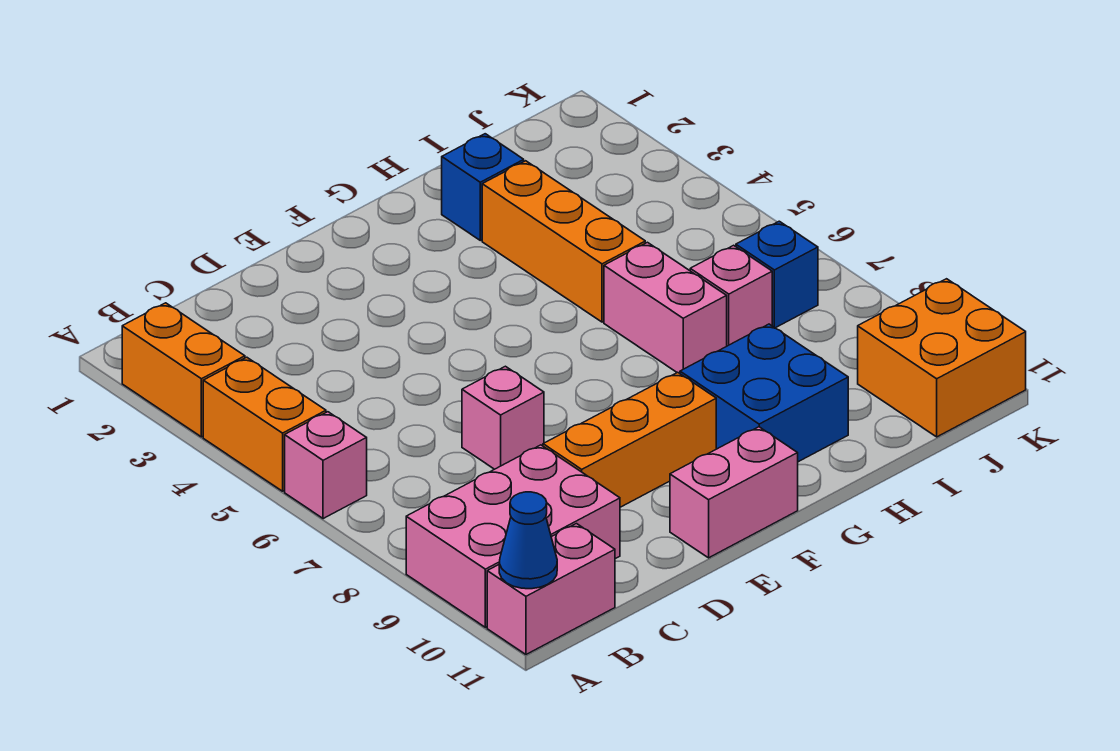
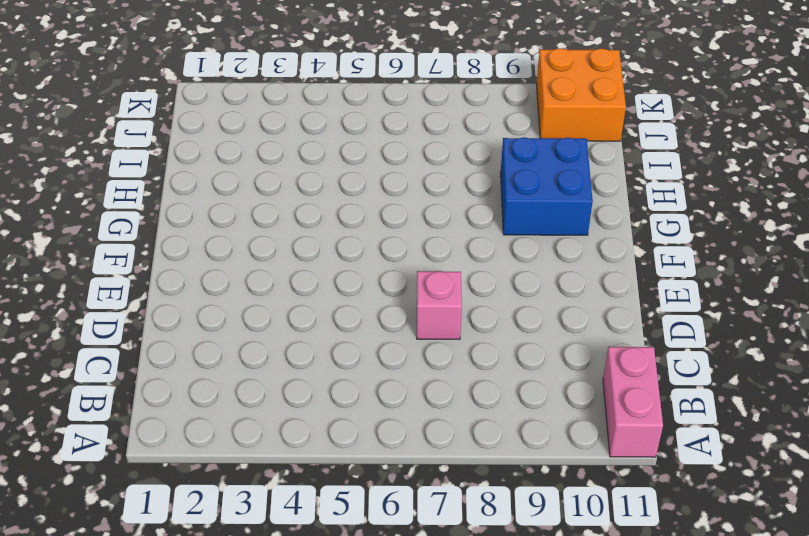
none -> orange 1x2 brick [122,303,245,437]
none -> orange 1x2 brick [203,357,326,491]
none -> pink 1x1 brick [285,412,367,519]

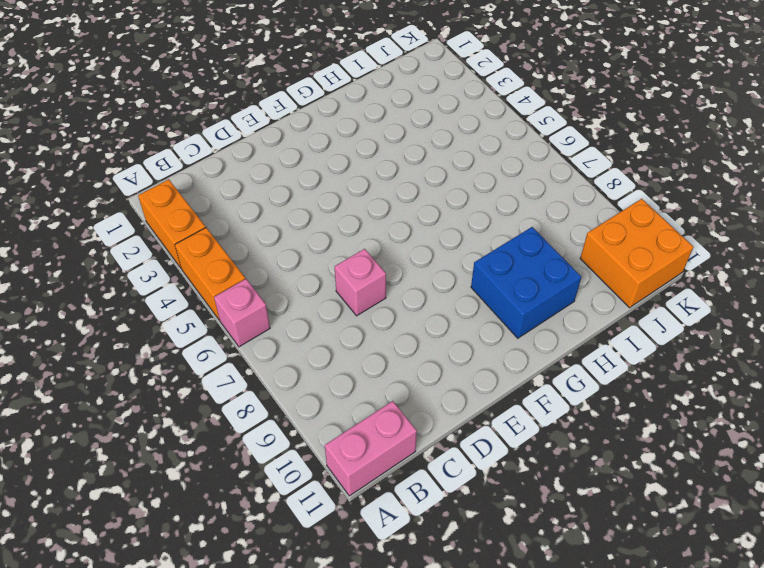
none -> pink 2x3 brick [406,445,620,627]
none -> orange 1x3 brick [543,372,716,507]
none -> pink 1x2 brick [670,427,798,558]

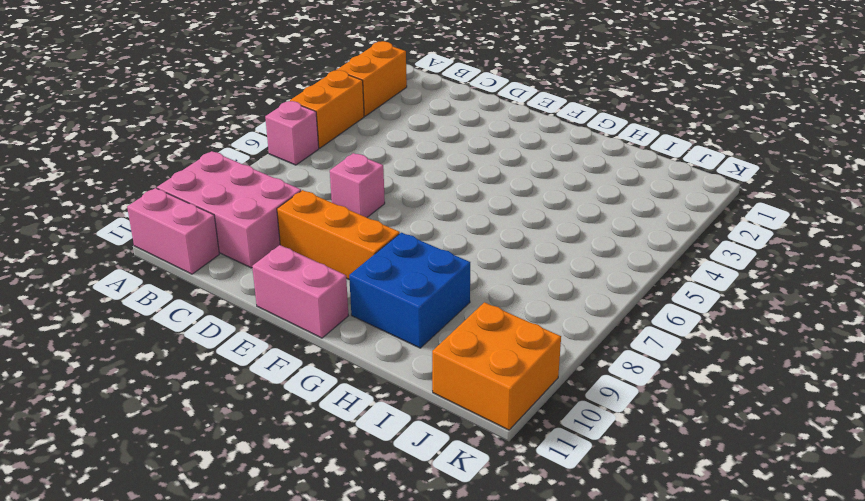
none -> blue 1x1 brick [442,134,524,240]
none -> orange 1x3 brick [482,161,645,322]
none -> pink 1x2 brick [604,242,727,373]

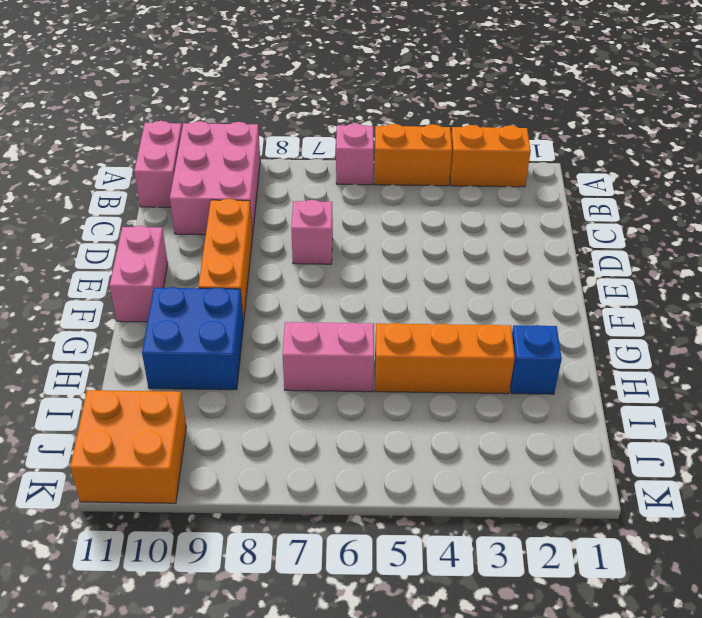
none -> pink 1x1 brick [690,245,772,346]
none -> blue 1x1 brick [736,221,818,328]
none -> blue 1x1 cone [499,492,557,589]

